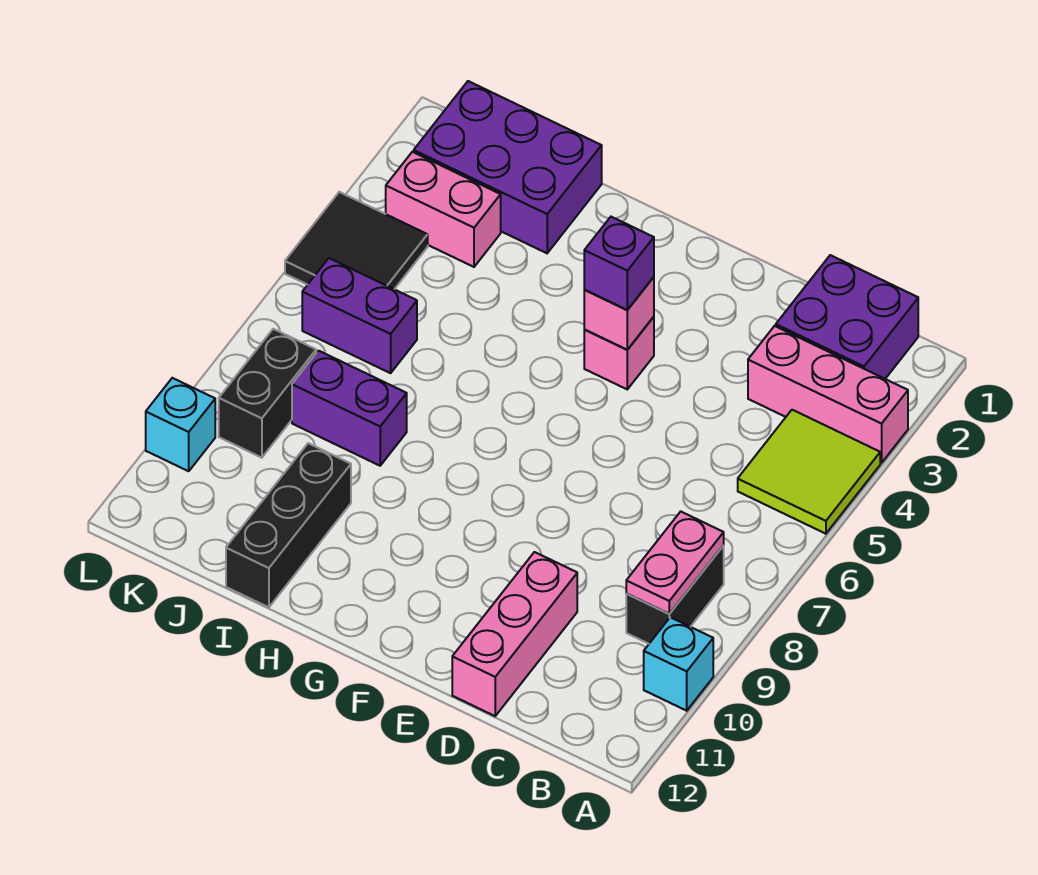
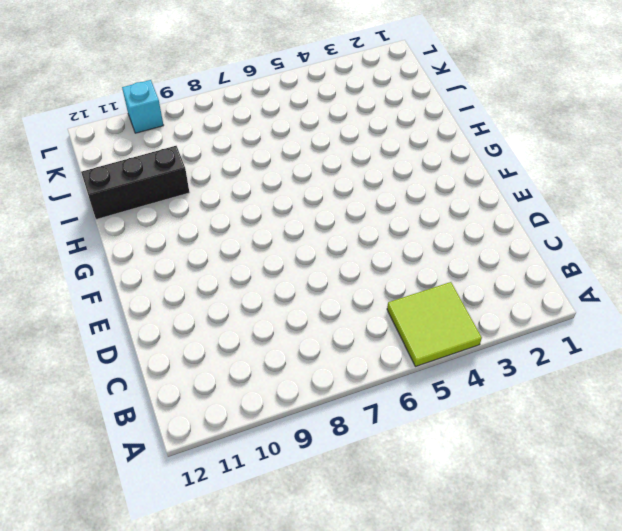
none -> pink 1x3 brick [748,326,908,463]
none -> cyan 1x1 brick [644,617,713,711]
none -> purple 2x2 brick [776,255,918,379]

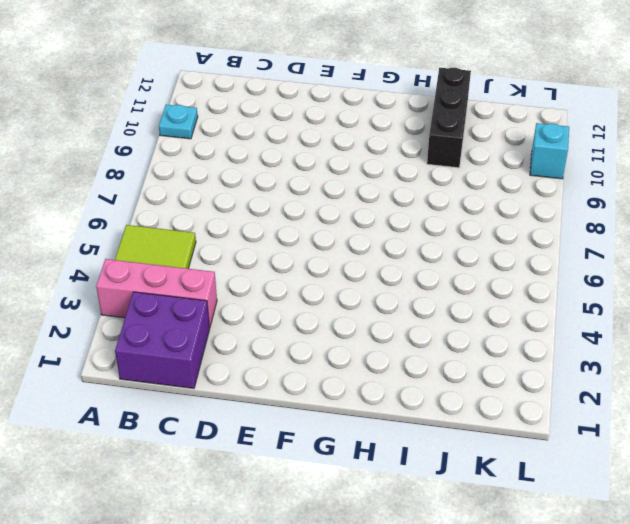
cyan 1x1 plate [159,105,198,139] -> cyan 1x1 brick [644,617,713,711]
none -> black 1x2 brick [626,546,724,644]
none -> pink 1x3 brick [452,552,577,716]
none -> pink 1x1 brick [584,317,654,389]

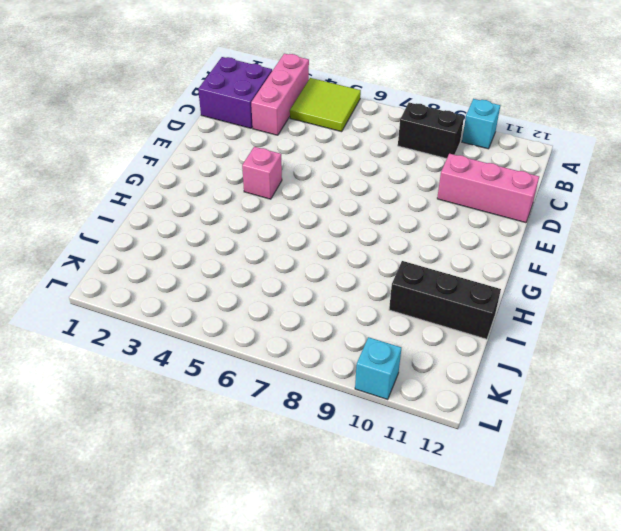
none -> purple 2x3 brick [414,81,602,253]
none -> purple 1x2 brick [292,351,407,466]
none -> pink 1x2 brick [386,152,501,267]

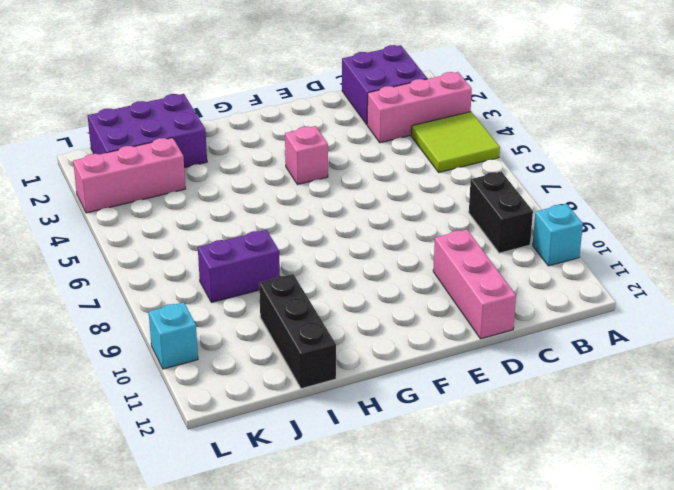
pink 1x3 brick [73,138,186,213] -> pink 1x2 brick [386,152,501,267]
none -> purple 1x2 brick [302,258,417,373]
none -> black 2x2 tile [285,192,428,289]
none -> black 1x2 brick [219,329,316,458]

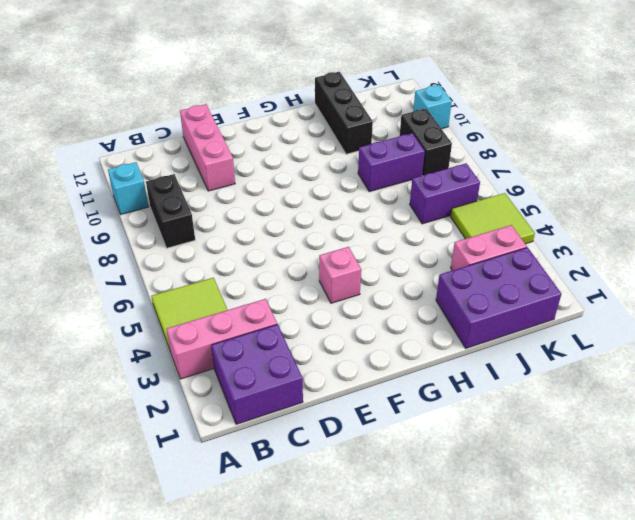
lime 2x2 tile [450,193,535,244] -> black 2x2 tile [285,192,428,289]
none -> pink 1x2 plate [626,512,724,614]
none -> pink 1x1 brick [584,277,654,350]
none -> purple 1x1 brick [584,217,654,310]

